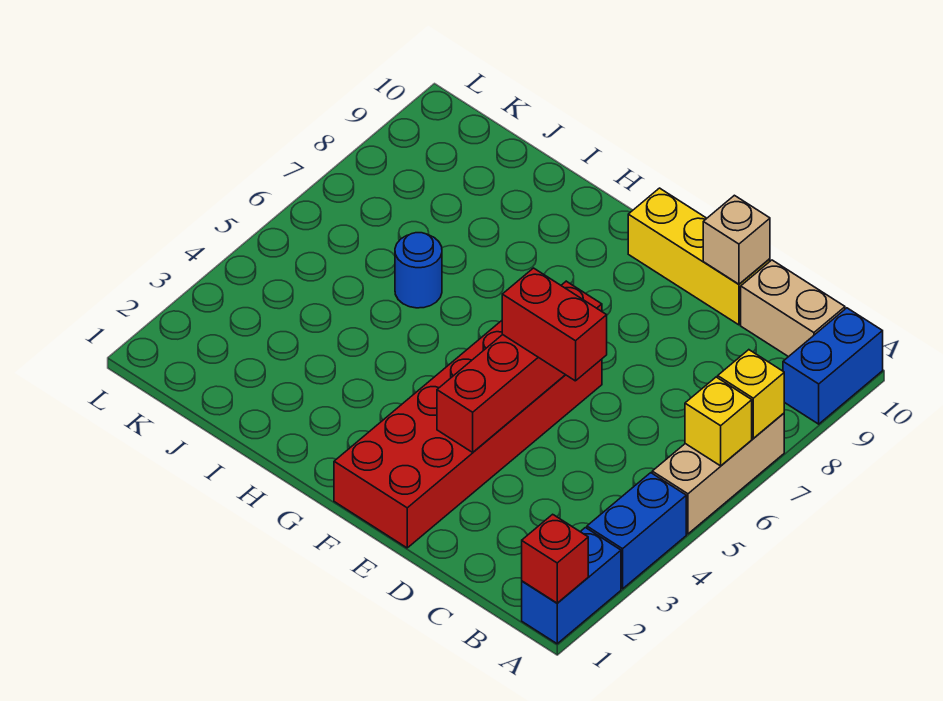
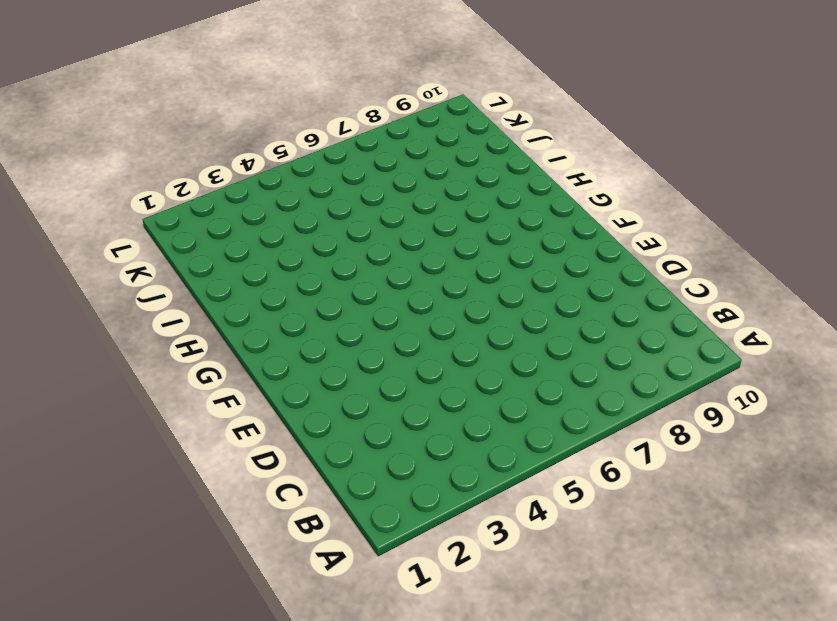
none -> blue 1x2 brick [522,528,621,644]
none -> blue 1x2 brick [587,473,686,589]
none -> tan 1x3 brick [652,413,784,534]

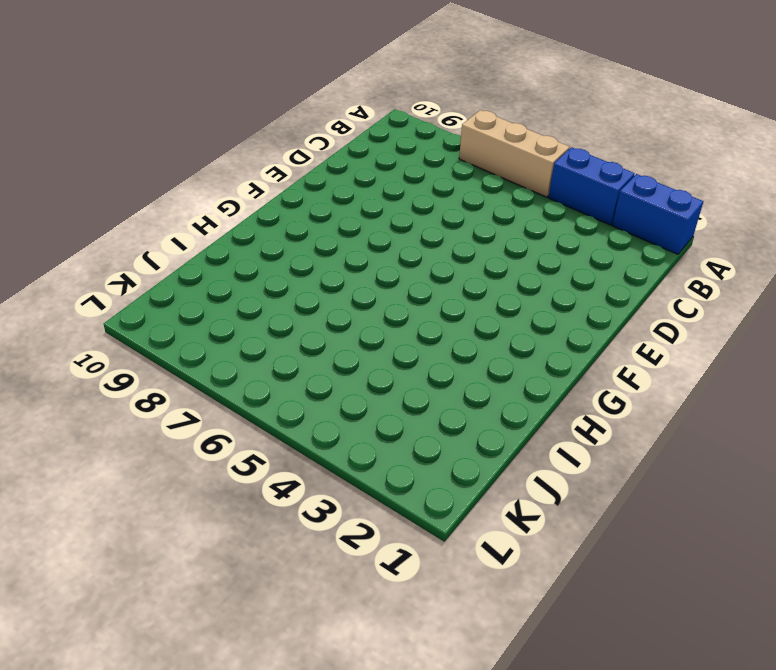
none -> blue 1x2 brick [783,308,883,424]
none -> tan 1x2 brick [741,260,845,357]
none -> yellow 1x3 brick [628,188,770,325]

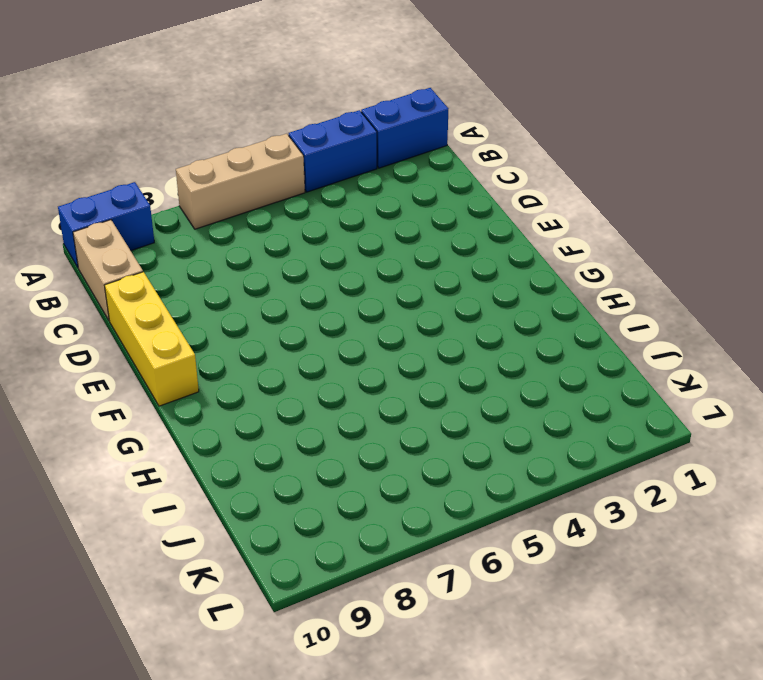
none -> red 2x6 brick [334,321,602,548]
none -> blue 1x1 round brick [395,233,442,308]
none -> red 1x1 brick [522,514,588,603]

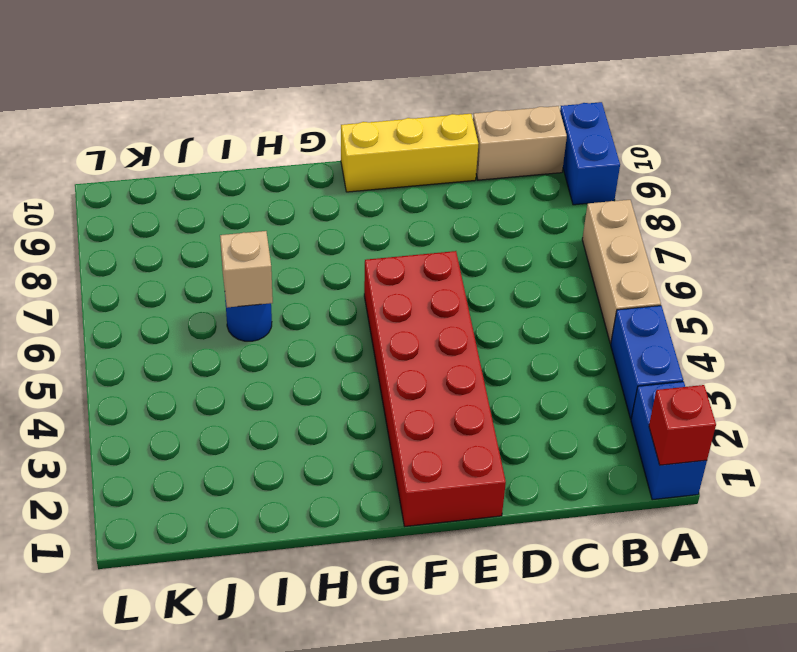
tan 1x1 brick [220,231,273,308] -> tan 1x1 brick moved to [703,195,770,284]
none -> yellow 1x1 brick [685,377,752,466]
none -> yellow 1x1 brick [718,350,784,439]
none -> red 1x4 brick [437,281,602,452]

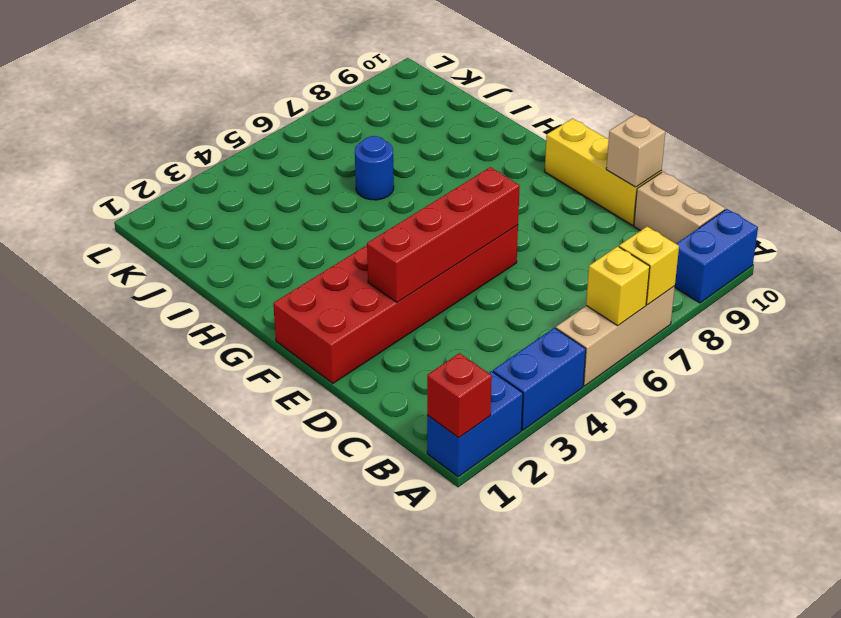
none -> red 1x2 brick [502,268,607,381]

